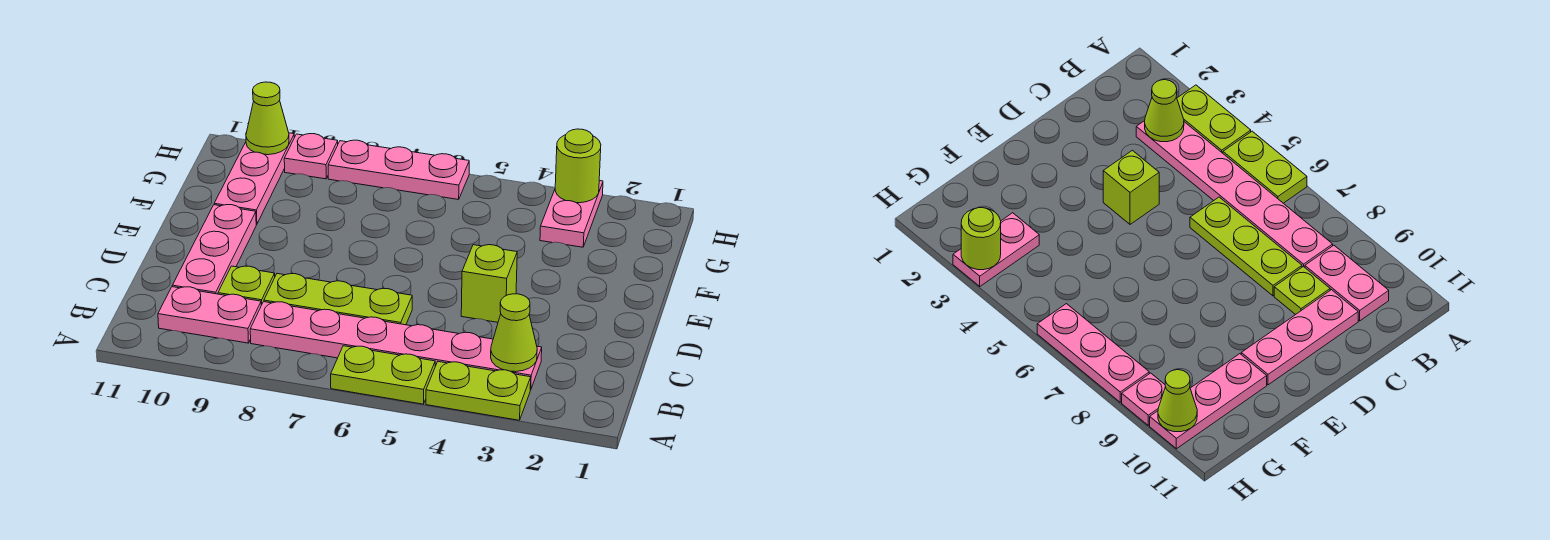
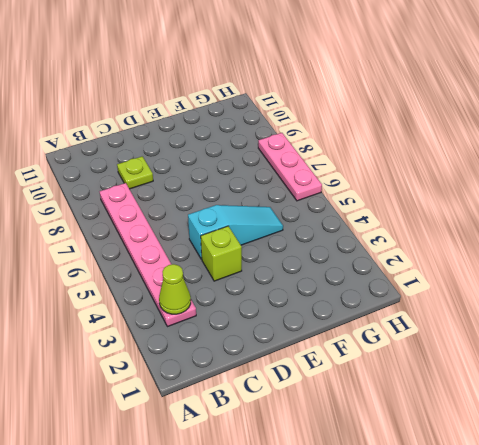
cyan 1x3 slope [188,205,283,259] -> none
none -> lime 1x2 plate [426,362,531,420]
none -> lime 1x2 plate [331,346,435,404]
none -> pink 1x2 plate [158,287,261,343]

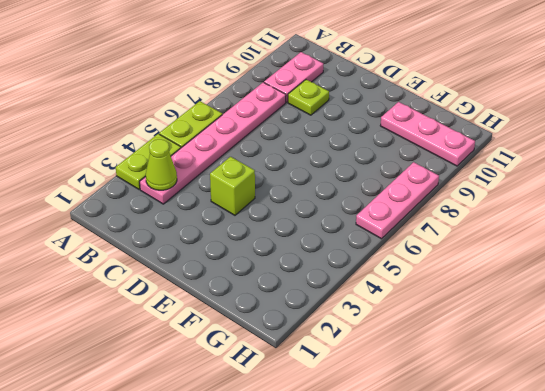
none -> lime 1x3 plate [264,274,412,325]
none -> pink 1x3 plate [172,205,256,294]
none -> pink 1x2 plate [540,181,603,247]

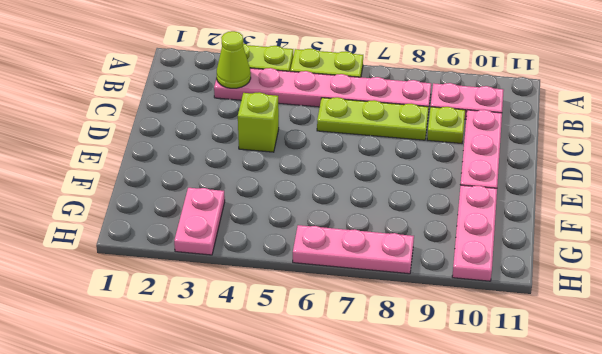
none -> pink 1x1 plate [284,134,338,179]
none -> lime 1x1 round brick [555,129,601,203]
none -> lime 1x1 cone [246,82,289,155]

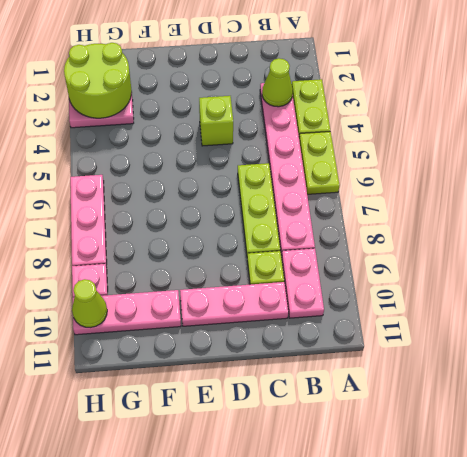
lime 2x2 round brick [64,43,132,118] -> lime 1x1 round brick [555,129,601,203]

